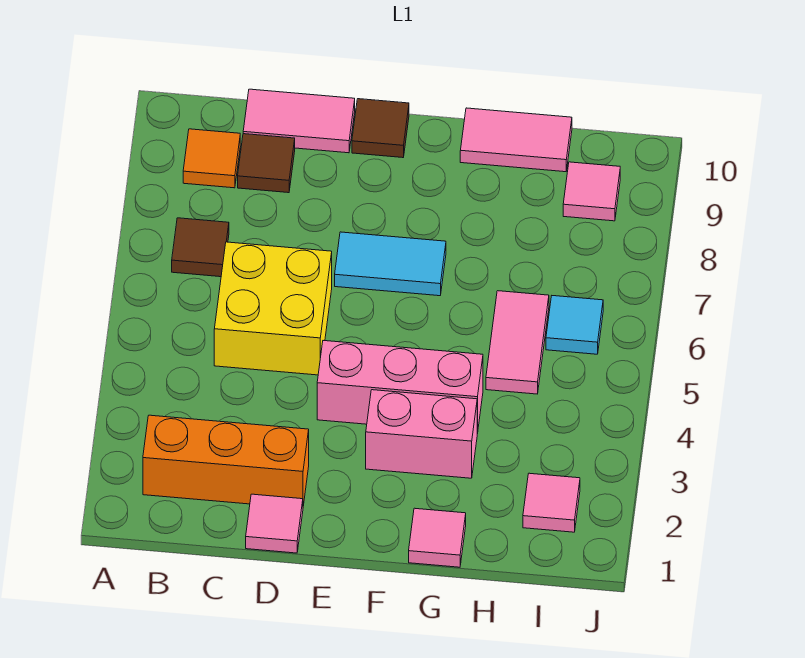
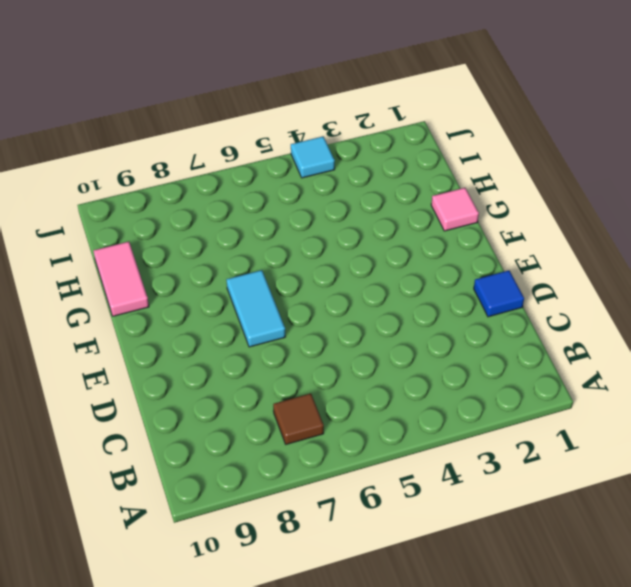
blue 1x1 tile [474,270,524,317] -> pink 1x1 tile [246,494,303,553]
cyan 1x1 tile [291,136,335,178] -> cyan 1x1 tile moved to [546,296,603,354]
none -> orange 1x3 brick [143,415,309,506]
none -> orange 1x1 tile [183,129,240,188]
none -> yellow 2x2 brick [214,242,332,375]

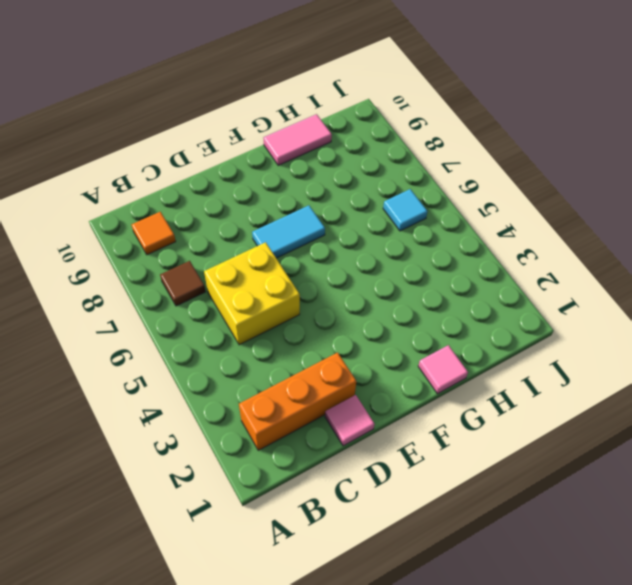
none -> brown 1x1 tile [238,134,295,193]
none -> pink 1x2 tile [243,89,355,153]
none -> pink 1x3 brick [317,341,483,434]

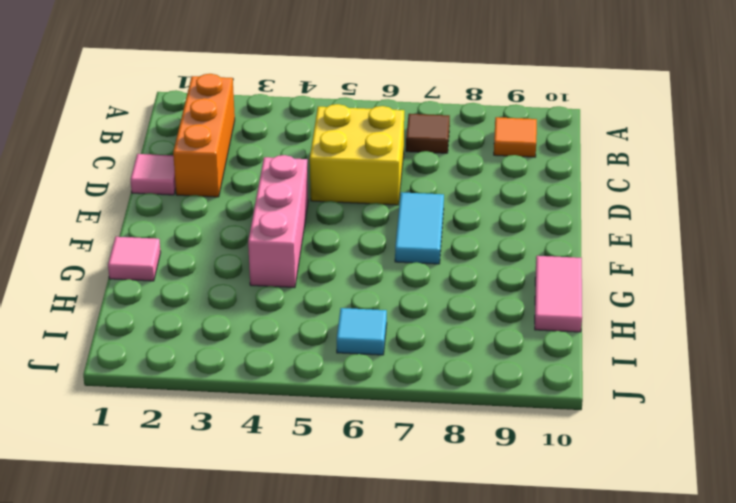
none -> brown 1x1 tile [238,134,295,193]
none -> pink 1x2 tile [243,89,355,153]
none -> brown 1x1 tile [352,99,409,158]

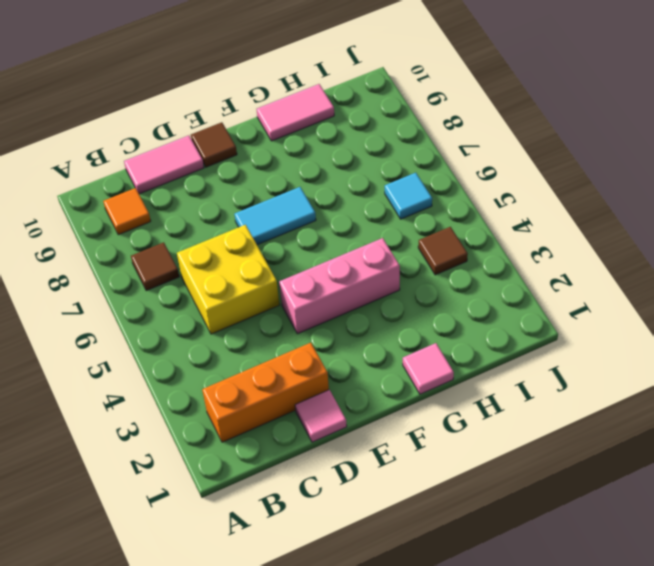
brown 1x1 tile [418,227,468,275] -> brown 1x1 tile moved to [238,134,295,193]
none -> pink 1x2 brick [366,390,477,478]
none -> pink 1x2 tile [486,291,549,394]
none -> pink 1x1 tile [523,473,580,532]

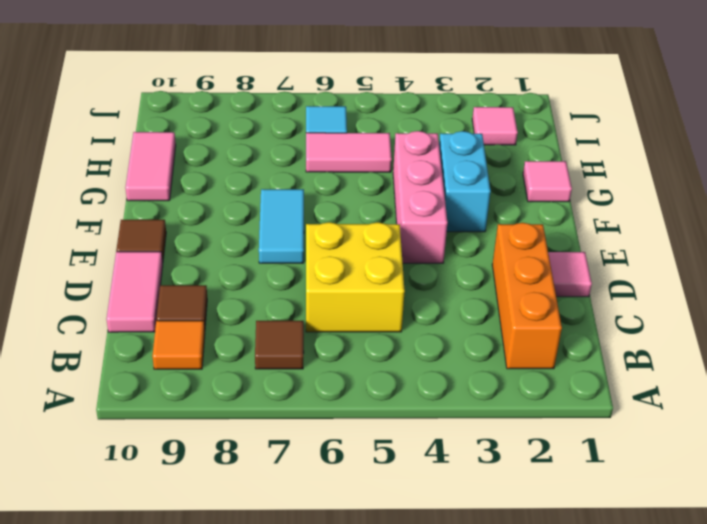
cyan 1x2 brick [439,131,491,232] -> pink 1x2 brick [366,390,477,478]
none -> pink 1x1 tile [563,162,620,221]

